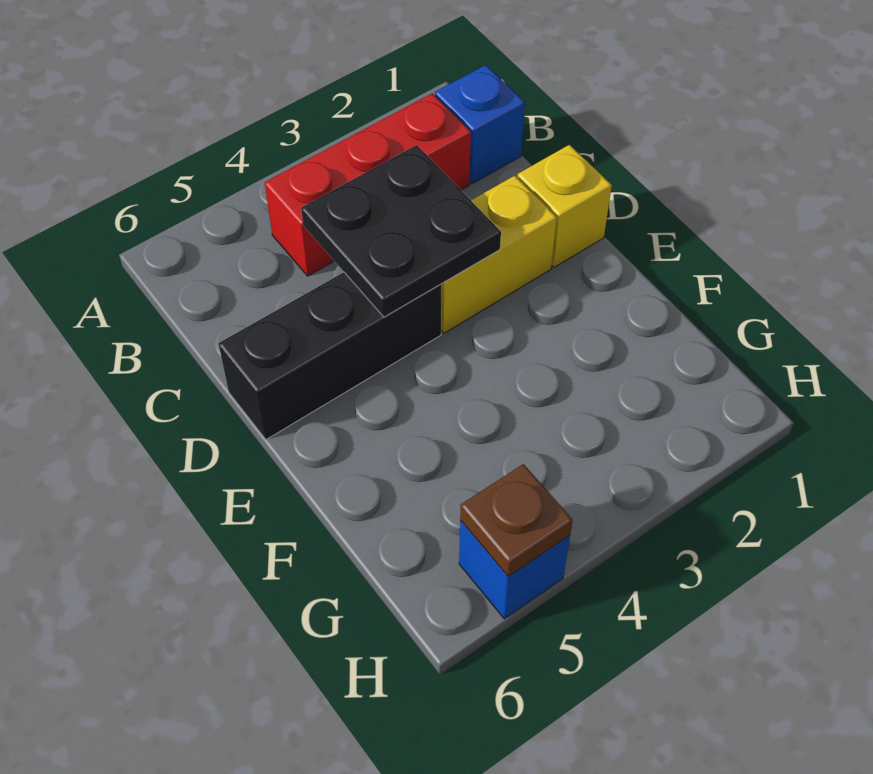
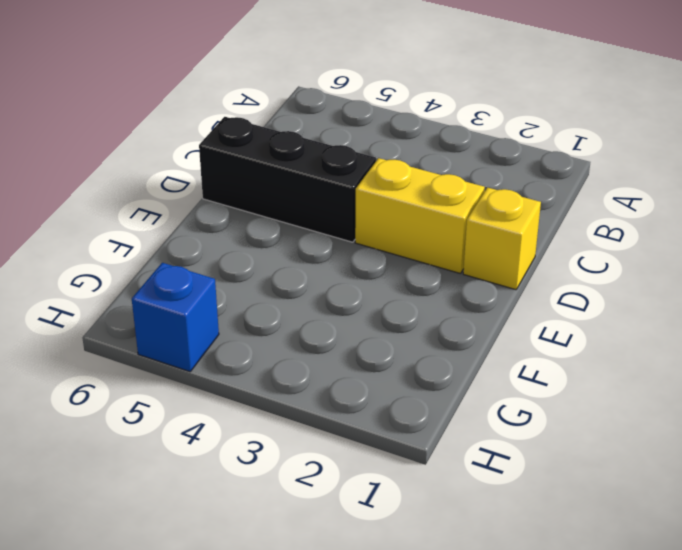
none -> blue 1x1 brick [435,65,525,184]
none -> red 1x3 brick [265,93,471,276]

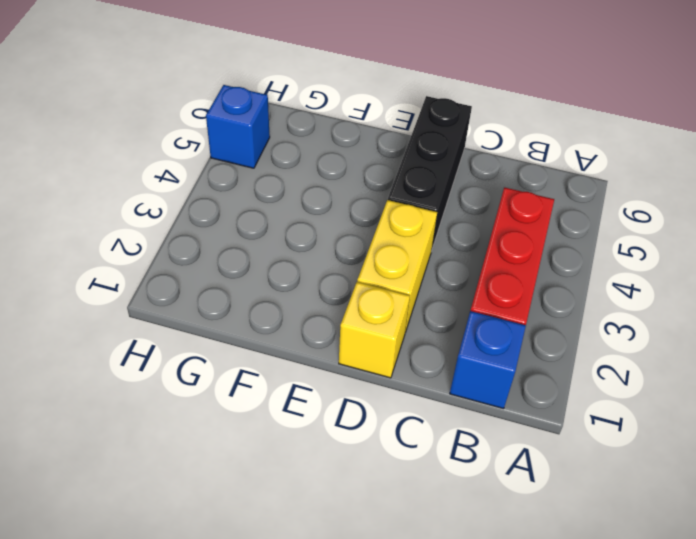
none -> black 2x2 plate [301,145,501,317]
none -> brown 1x1 plate [460,464,573,577]

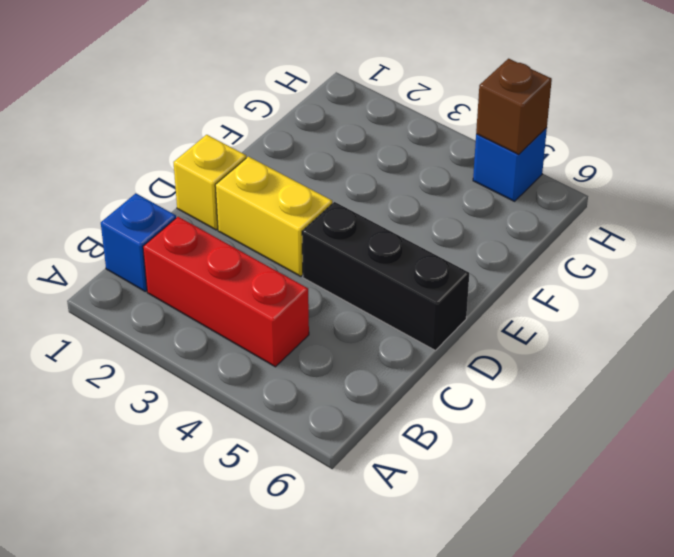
brown 1x1 brick [476,59,552,154] -> brown 1x1 plate [460,464,573,577]
none -> black 2x2 plate [301,145,501,317]

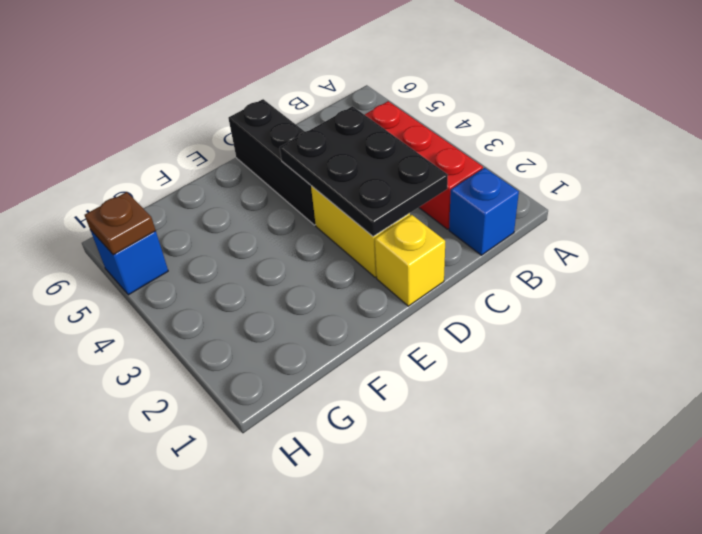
black 2x3 plate [280,106,448,237] -> black 2x2 plate [301,145,501,317]

